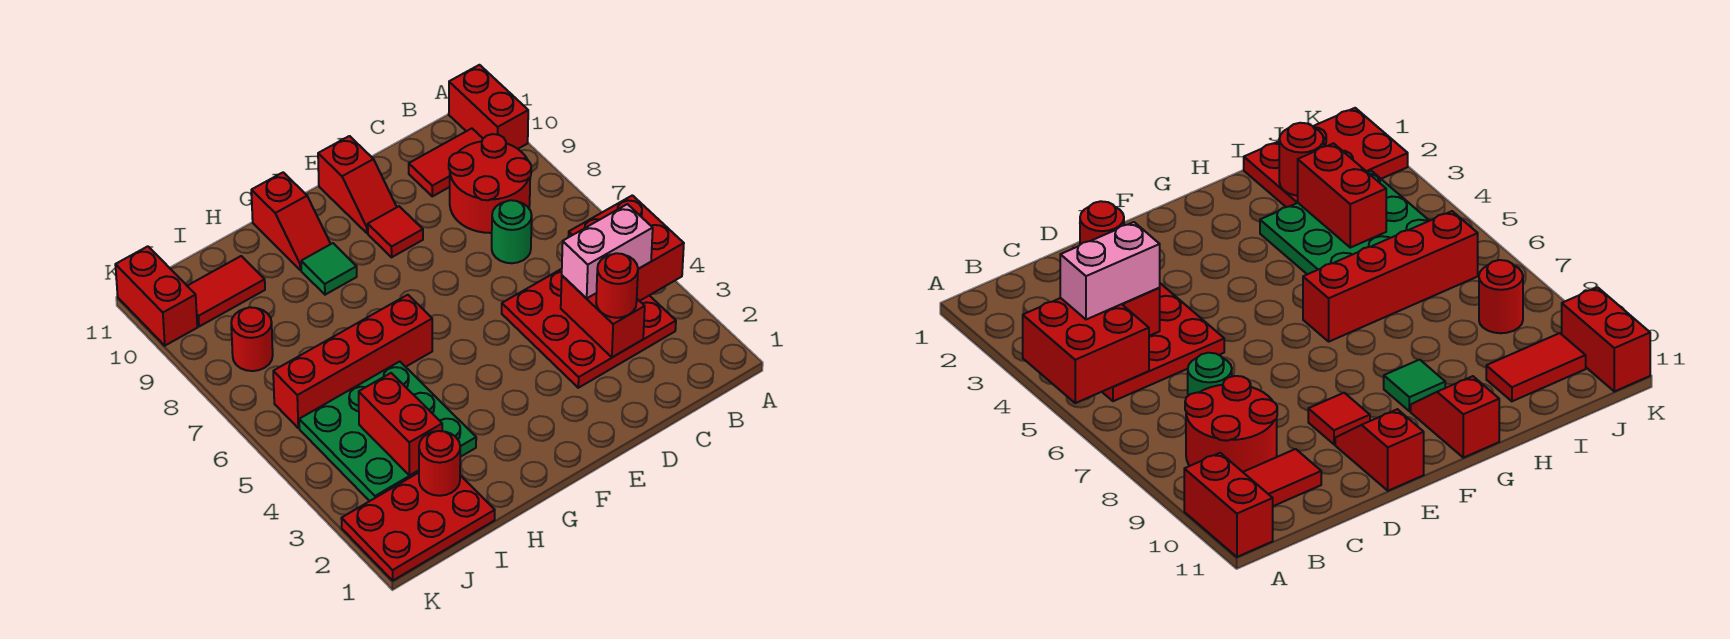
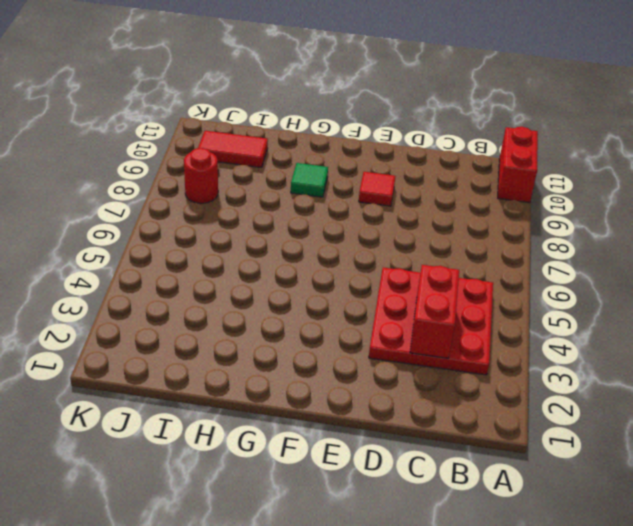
none -> red 2x2 round brick [449,134,531,233]
none -> red 1x2 tile [409,128,483,196]
none -> green 1x1 round brick [492,200,532,263]

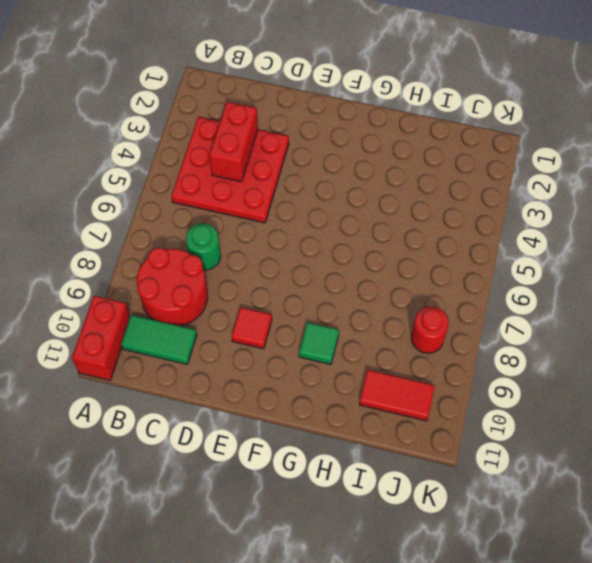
green 1x2 tile [121,315,197,365] -> red 1x2 tile [409,128,483,196]
none -> red 1x2 slope [318,136,397,233]
none -> red 1x4 brick [273,295,432,428]
none -> red 1x2 slope [251,172,330,270]

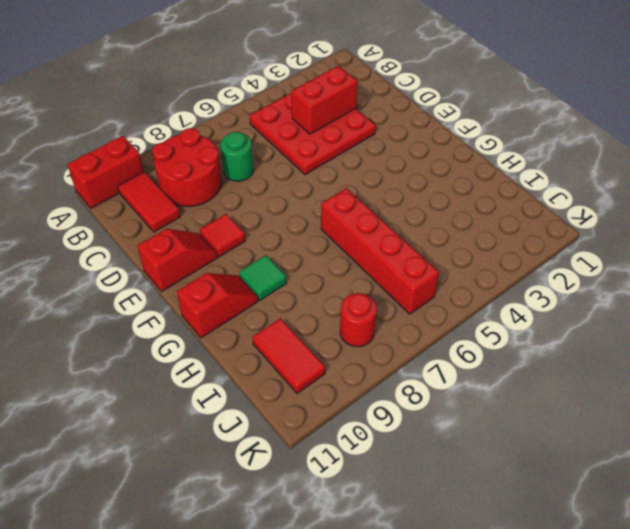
none -> green 3x3 plate [299,362,476,501]
none -> red 2x3 plate [341,473,495,580]
none -> red 1x2 brick [115,246,197,346]

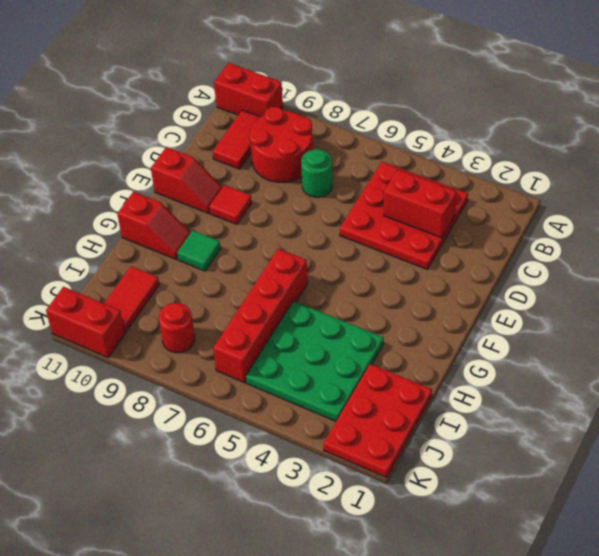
none -> red 2x2 brick [568,195,684,301]
none -> red 1x1 round brick [419,431,460,496]
none -> red 1x2 brick [359,373,442,475]

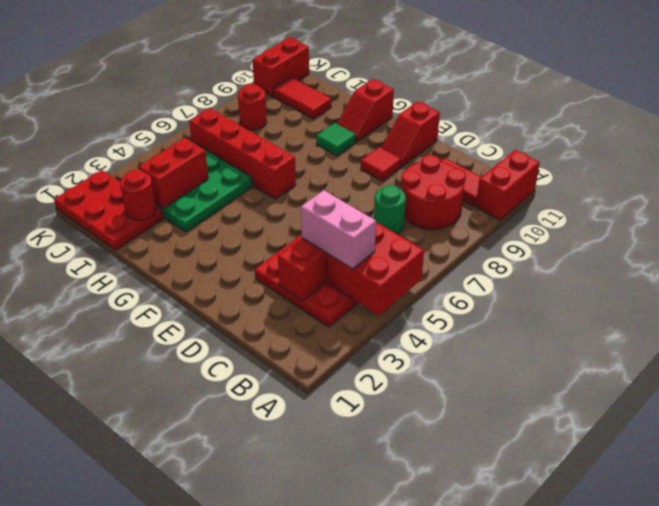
none -> red 1x1 round brick [596,253,638,318]

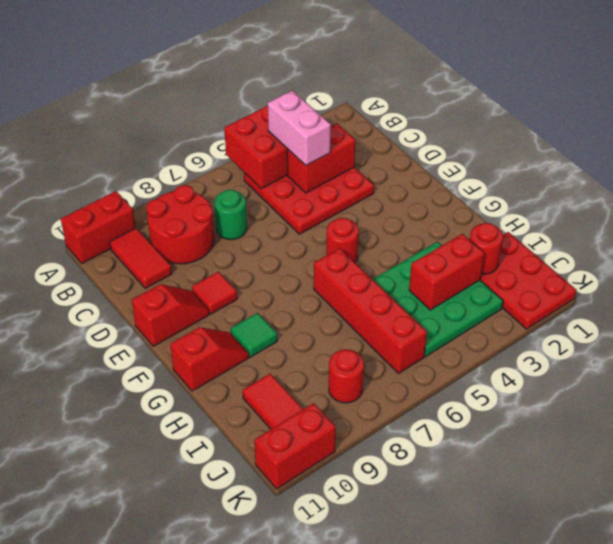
red 1x1 round brick [326,218,359,263] -> red 1x1 round brick moved to [596,253,638,318]

